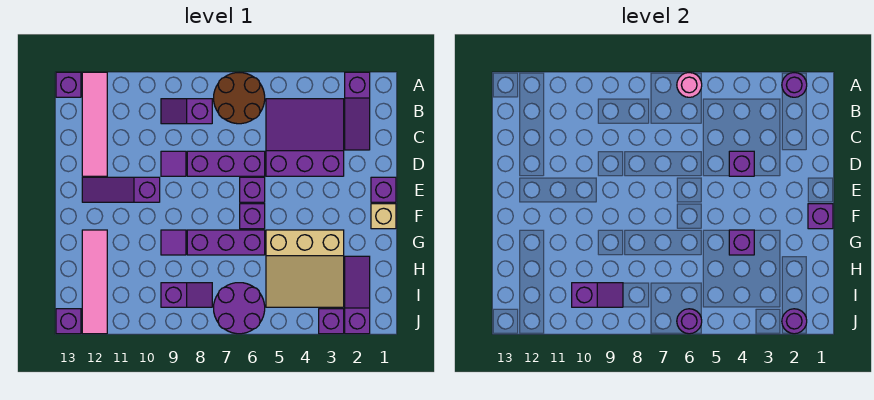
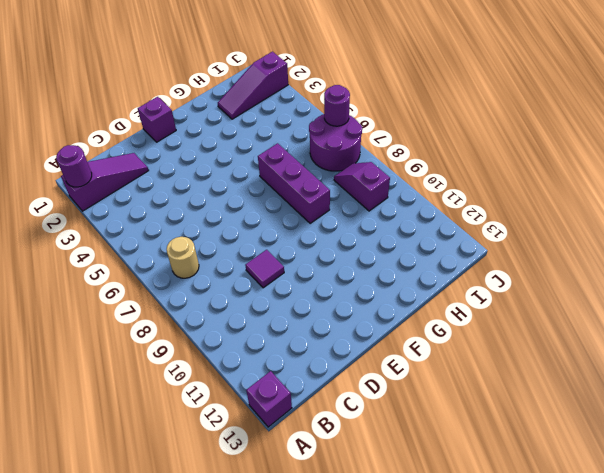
tan 1x1 round brick [167,237,199,278] -> brown 2x2 round brick [214,73,265,124]
none -> pink 1x4 tile [82,72,107,176]
none -> purple 3x3 slope [266,99,344,176]
none -> purple 1x2 slope [161,99,212,124]
none -> purple 1x3 brick [187,151,265,176]

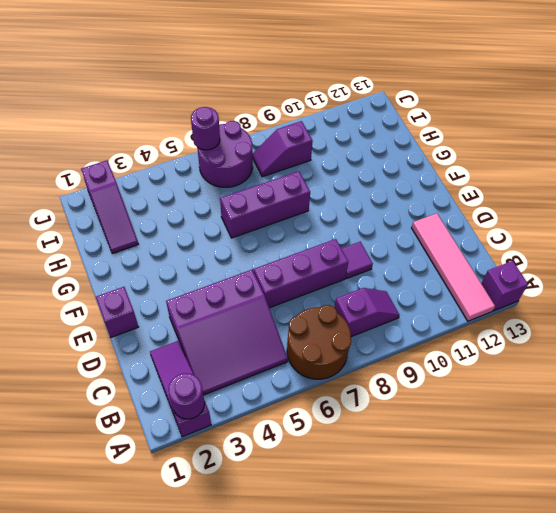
none -> purple 1x1 brick [240,177,265,202]
none -> purple 1x3 slope [82,177,160,202]
none -> tan 1x1 brick [371,204,396,229]
none -> purple 1x1 brick [240,204,265,229]

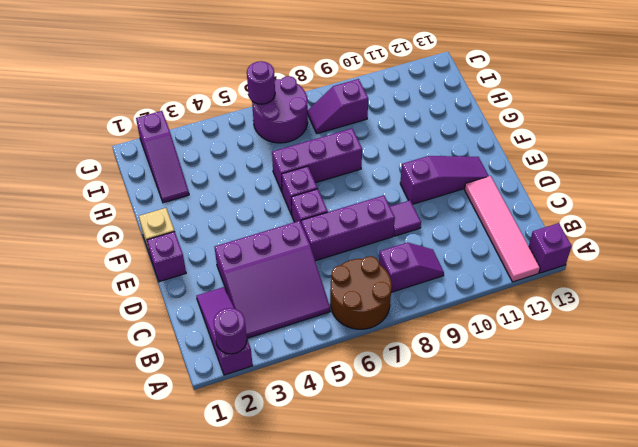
none -> tan 3x3 slope [266,230,344,307]
none -> purple 1x1 tile [161,230,186,255]
none -> pink 1x4 tile [82,230,107,334]
none -> purple 1x1 brick [319,309,344,334]

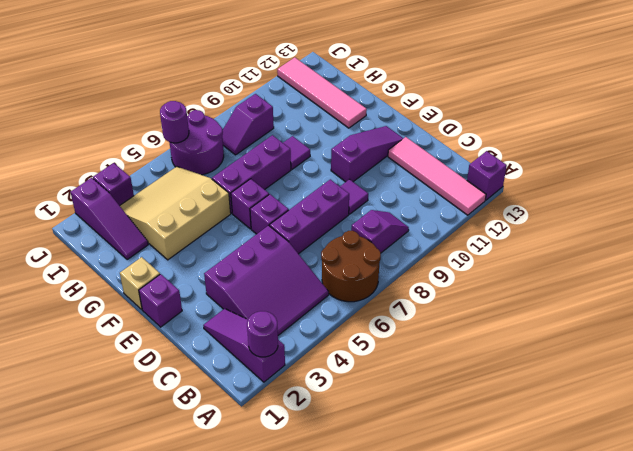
none -> purple 1x1 brick [56,309,81,334]
none -> pink 1x1 round brick [677,73,702,97]
none -> purple 1x1 brick [729,151,754,176]
none -> purple 1x1 brick [808,204,833,229]

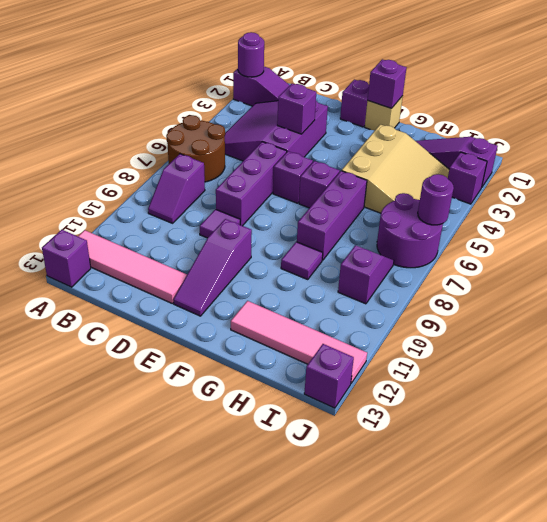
none -> pink 1x1 round brick [677,73,702,97]
none -> purple 1x1 brick [729,230,754,255]
none -> purple 1x2 slope [572,283,623,307]
none -> purple 1x1 round brick [782,309,807,334]

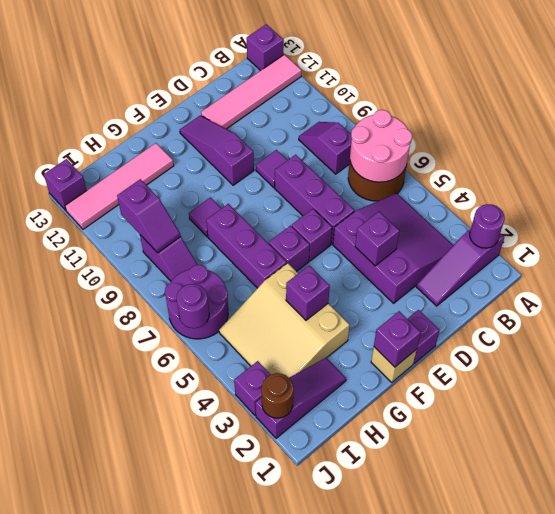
pink 2x2 round brick [350,110,412,182] -> pink 1x1 round brick [677,73,702,97]
brown 1x1 round brick [261,373,293,418] -> purple 1x1 round brick [782,309,807,334]

